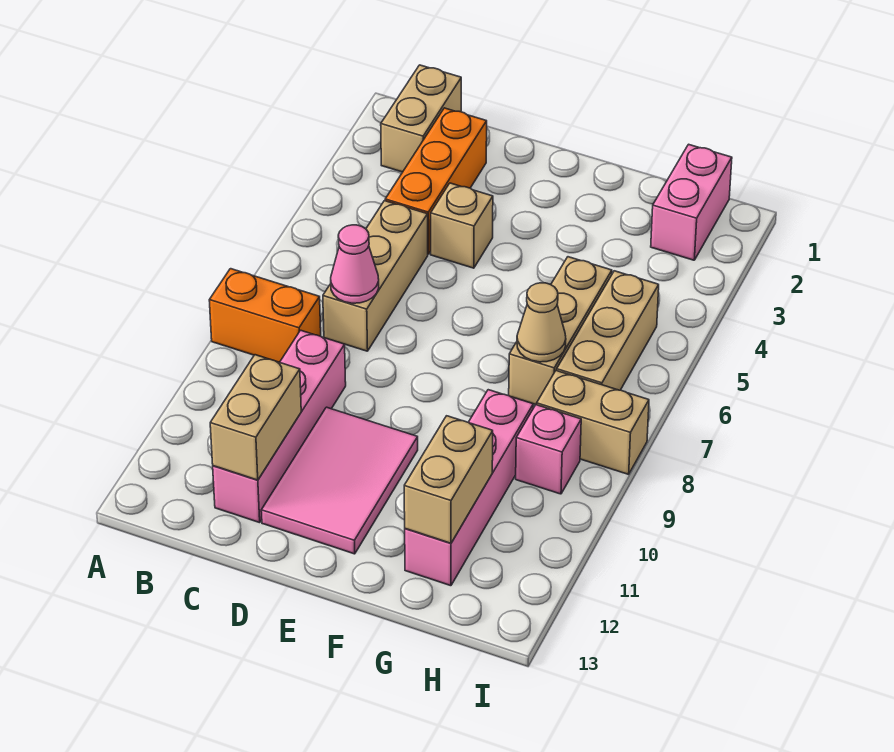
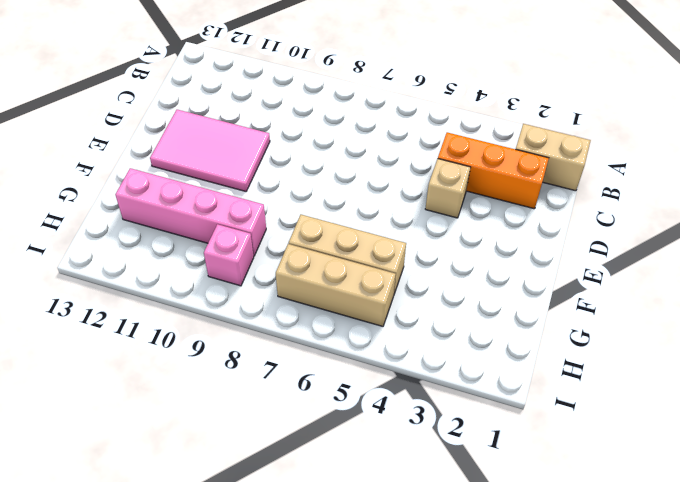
none -> orange 1x2 brick [209,269,321,362]
none -> tan 1x3 brick [323,201,428,351]
none -> pink 1x4 brick [213,330,346,523]

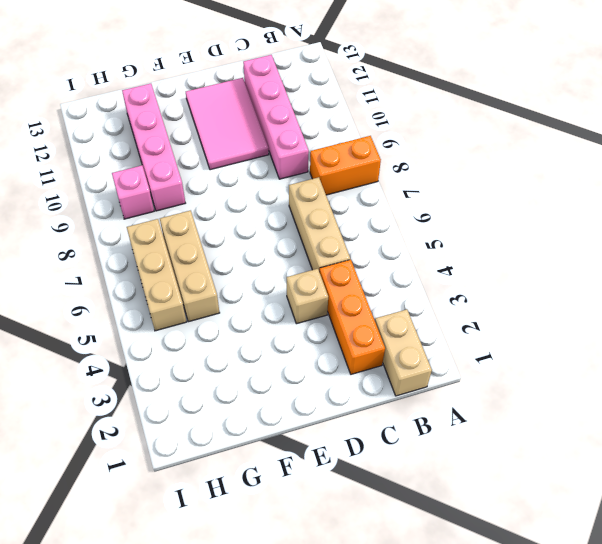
none -> pink 1x2 brick [651,144,732,260]
none -> tan 1x2 brick [537,371,649,474]
none -> pink 1x1 cone [331,225,379,303]

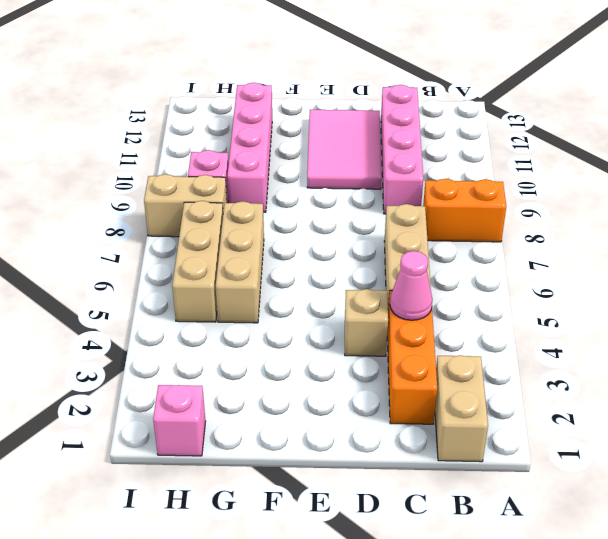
pink 1x1 cone [390,251,432,320] -> pink 1x1 cone moved to [331,225,379,303]
pink 1x1 brick [153,385,206,456] -> pink 1x2 brick [651,144,732,260]
none -> tan 1x2 brick [210,355,301,480]
none -> tan 1x1 cone [517,283,566,362]
none -> tan 1x2 brick [404,416,493,543]

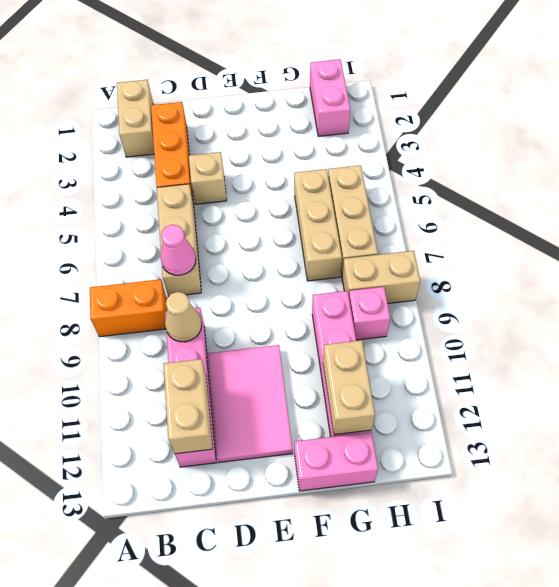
tan 1x1 cone [165,292,202,342] -> tan 1x1 cone moved to [517,283,566,362]
pink 1x2 brick [294,432,378,491] -> none

